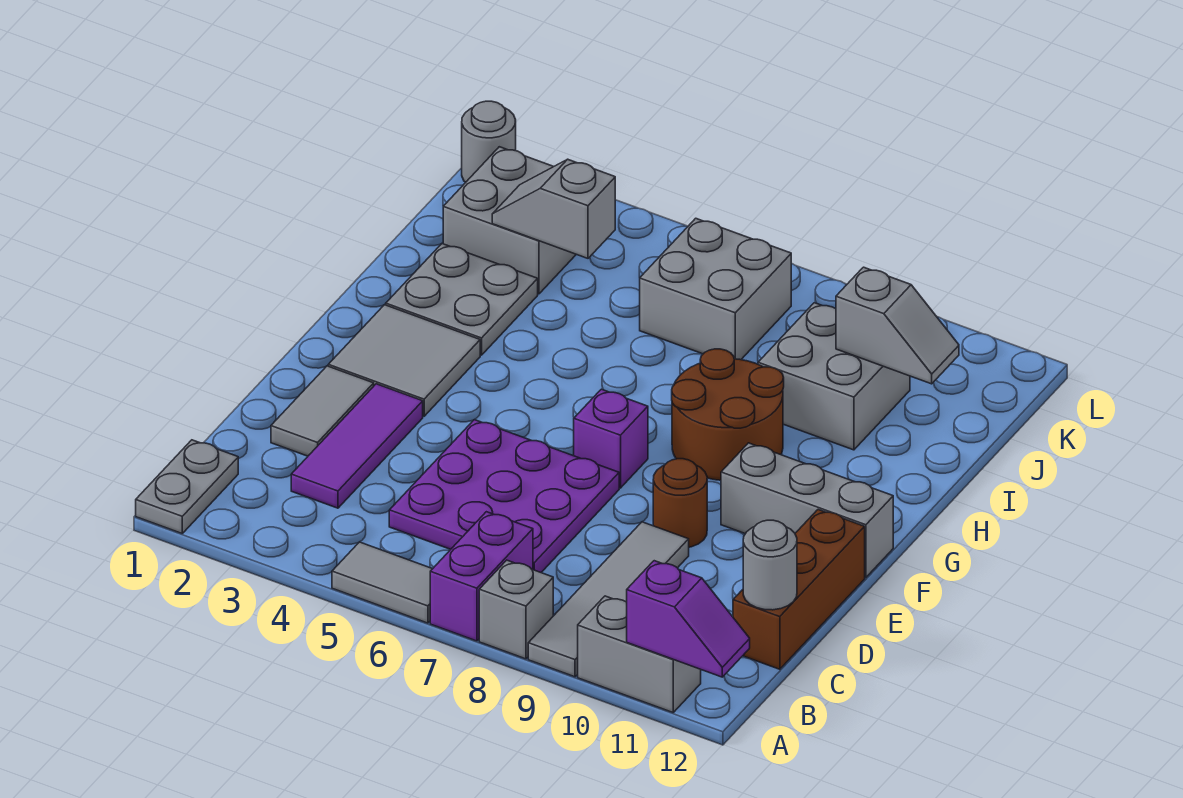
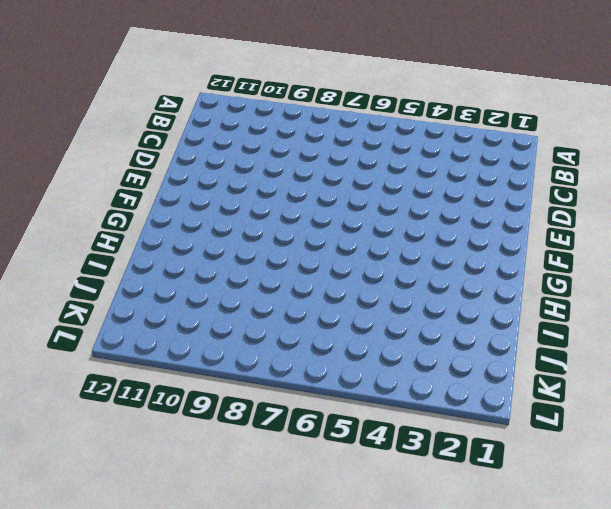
none -> grey 1x2 plate [136,440,238,533]
none -> grey 1x2 tile [332,542,432,623]
none -> purple 1x2 brick [430,512,533,641]

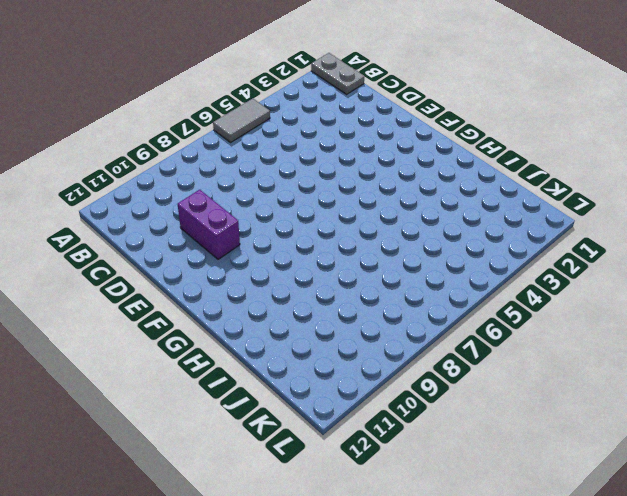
purple 1x2 brick [178,190,240,259] -> purple 1x2 brick moved to [430,512,533,641]
none -> grey 1x1 brick [479,560,553,659]
none -> grey 1x4 tile [528,522,689,677]
none -> grey 1x2 brick [578,596,701,713]

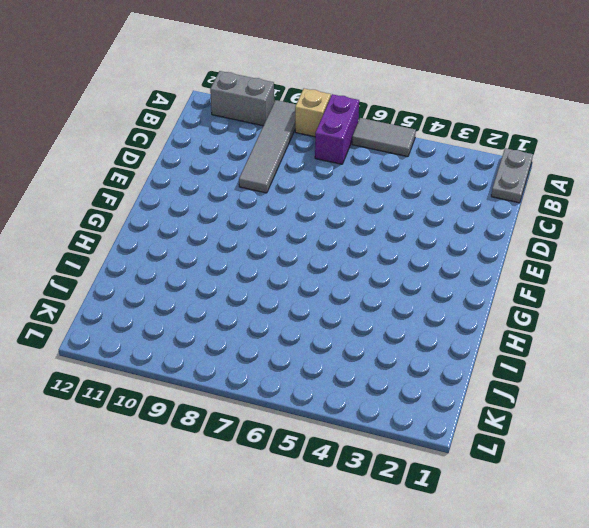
tan 1x1 brick [295,89,331,137] -> grey 1x1 brick [479,560,553,659]
none -> purple 1x3 tile [291,384,423,508]
none -> purple 3x3 plate [389,420,619,572]
none -> brown 1x3 brick [733,510,865,669]

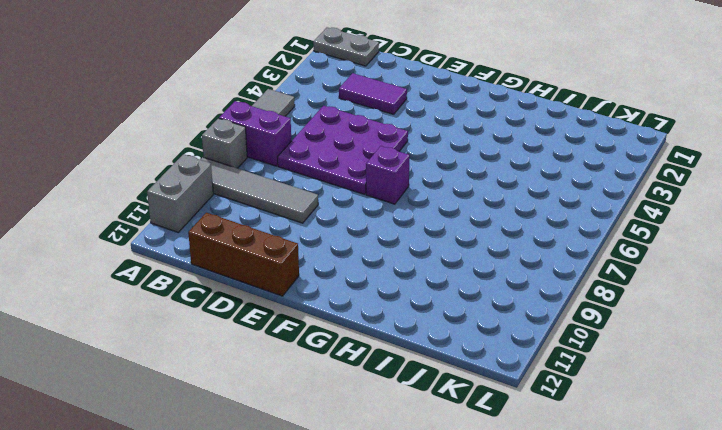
purple 1x2 tile [339,73,407,114] -> purple 1x3 tile [291,384,423,508]
none -> grey 1x2 tile [271,366,374,456]
none -> brown 1x1 round brick [653,459,707,547]
none -> grey 2x2 tile [328,305,480,416]

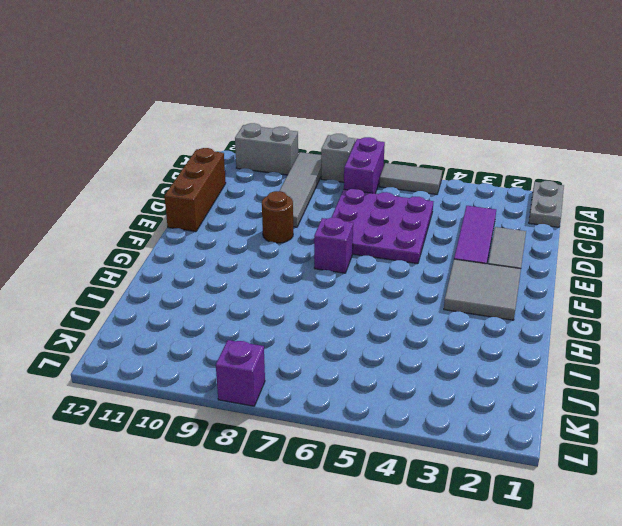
purple 1x1 brick [216,340,265,406] -> none
none -> grey 1x3 brick [721,443,893,578]
none -> brown 2x2 round brick [672,349,784,480]
none -> grey 2x2 plate [386,244,538,355]

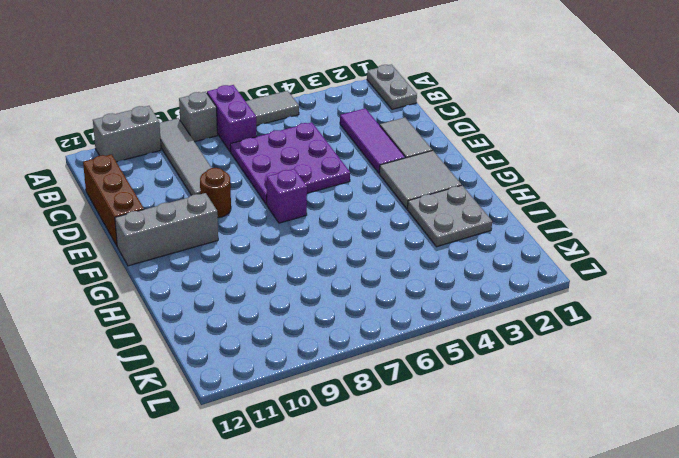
none -> brown 2x2 round brick [672,349,784,480]
none -> grey 2x2 brick [758,303,910,450]
none -> grey 2x2 brick [443,147,576,294]

